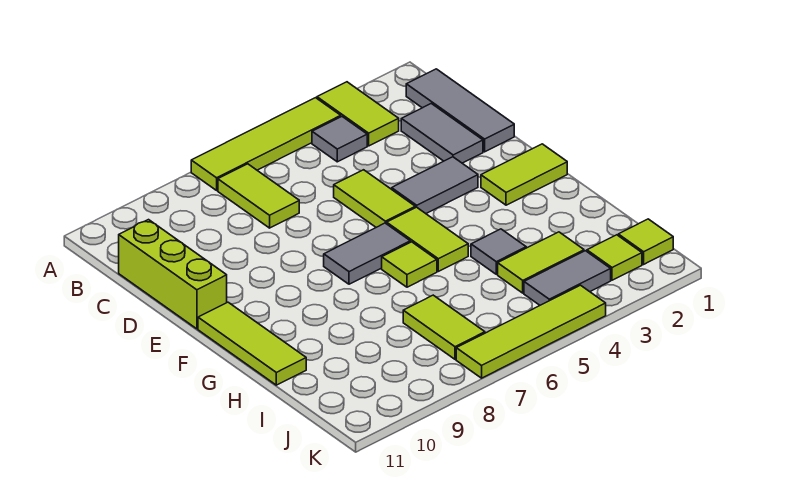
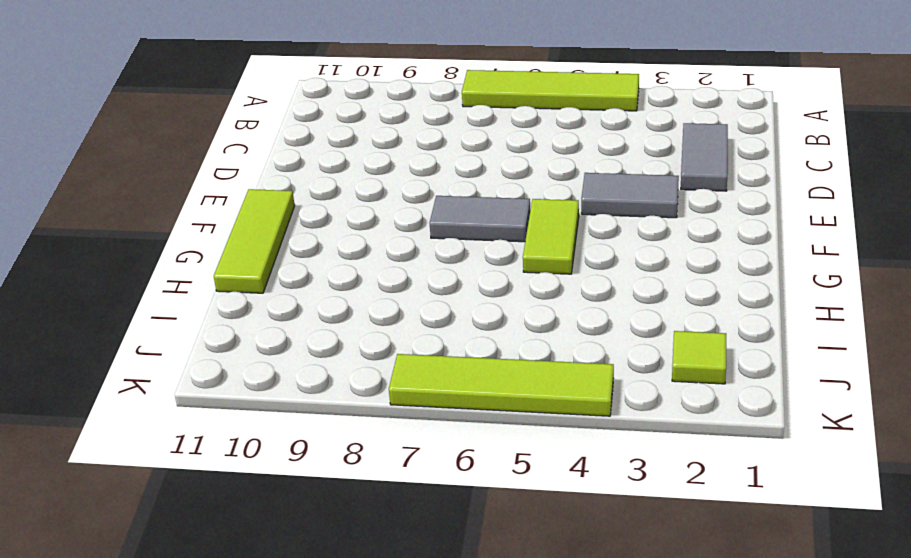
none -> lime 1x2 tile [317,82,399,146]
none -> grey 1x3 tile [406,69,514,152]
none -> grey 1x1 tile [312,117,367,162]

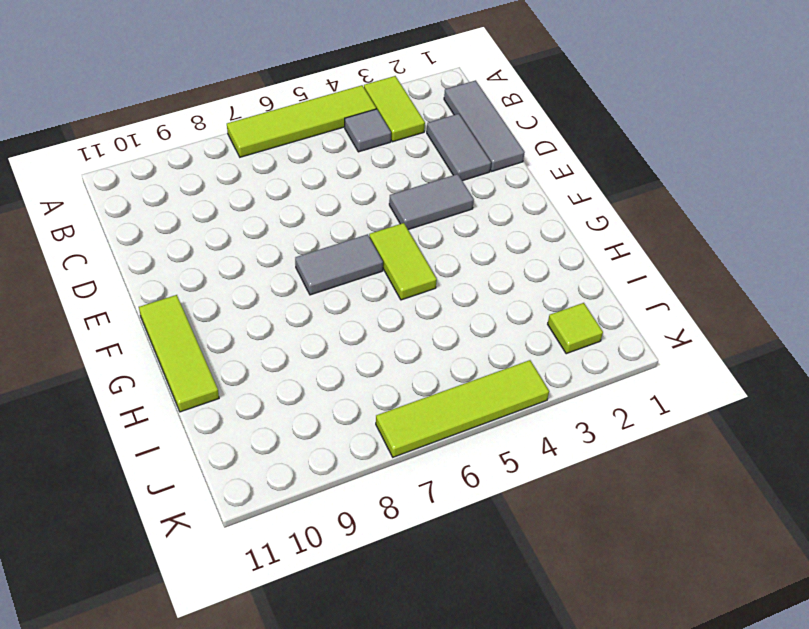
none -> lime 1x2 tile [218,164,299,228]
none -> lime 1x3 brick [119,220,227,329]
none -> lime 1x2 tile [334,170,415,227]

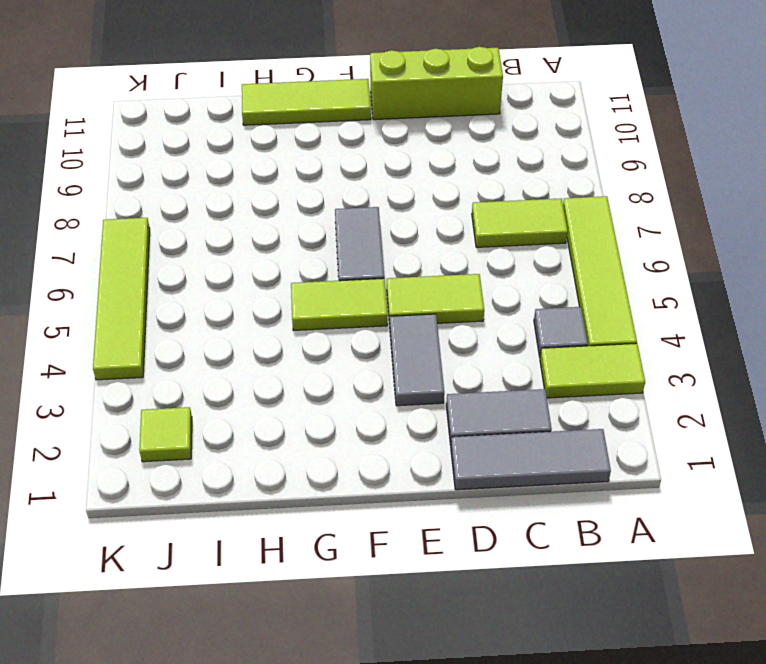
none -> lime 1x2 tile [481,144,567,205]
none -> lime 1x1 tile [382,242,437,287]
none -> grey 1x1 tile [471,229,526,274]

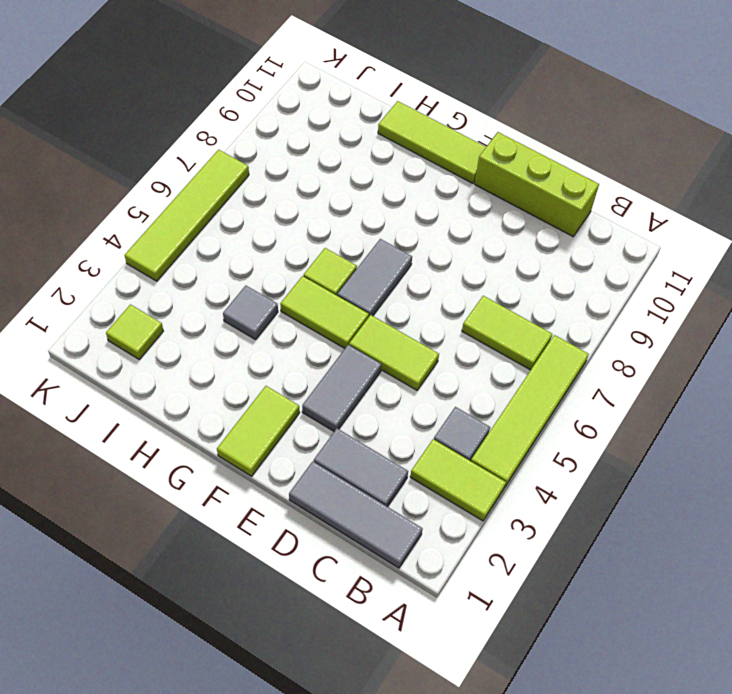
none -> lime 1x2 tile [498,232,584,293]
none -> lime 1x2 tile [403,295,485,359]
none -> lime 1x1 tile [618,219,673,264]

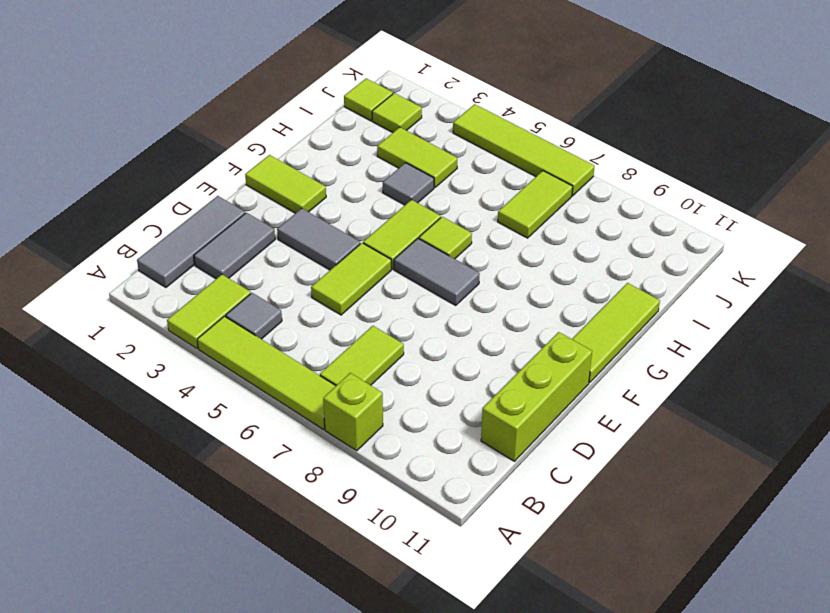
lime 1x1 brick [323,373,383,451] -> none
none -> grey 1x2 tile [524,251,611,305]

